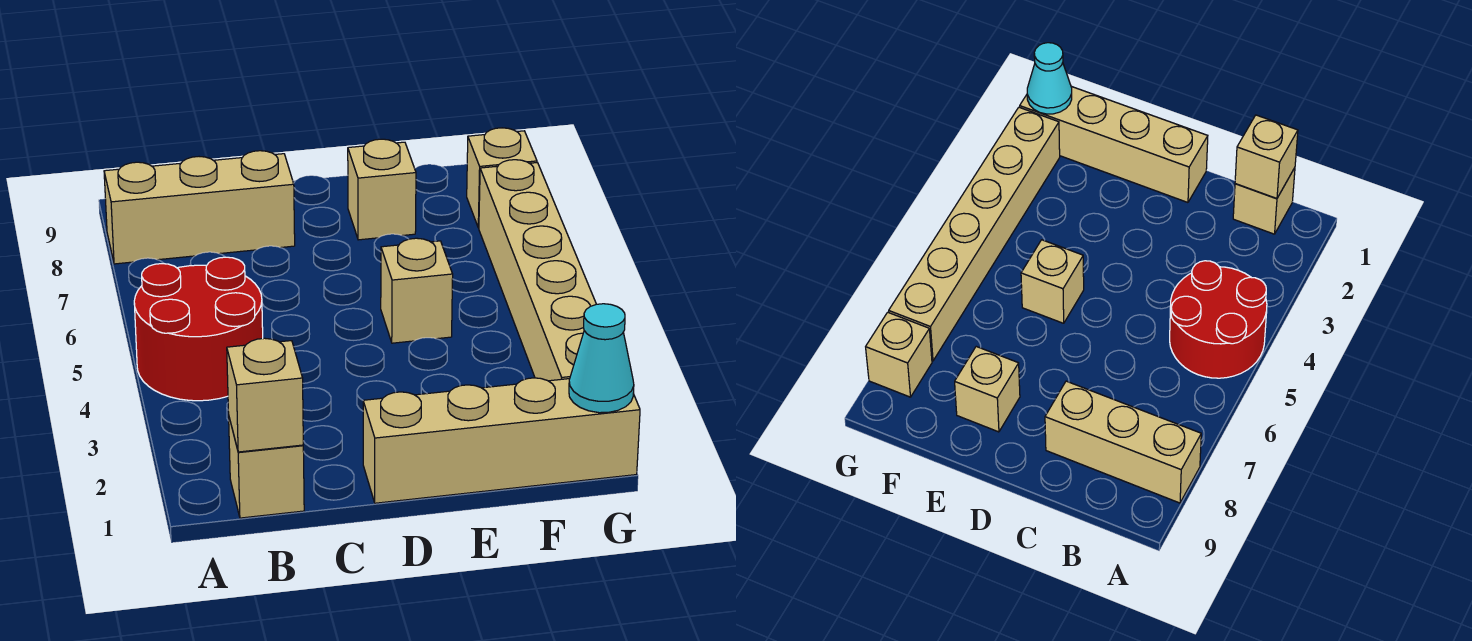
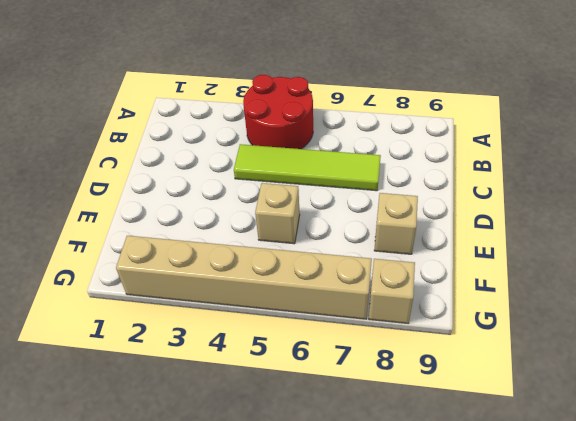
lime 1x4 tile [234,144,381,191] -> none
none -> tan 1x3 brick [104,151,295,264]
none -> tan 1x1 brick [229,418,304,518]

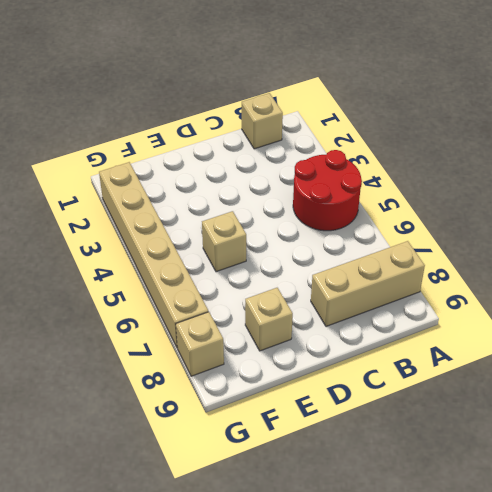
none -> tan 1x4 brick [363,378,640,503]
none -> tan 1x1 brick [227,338,303,452]

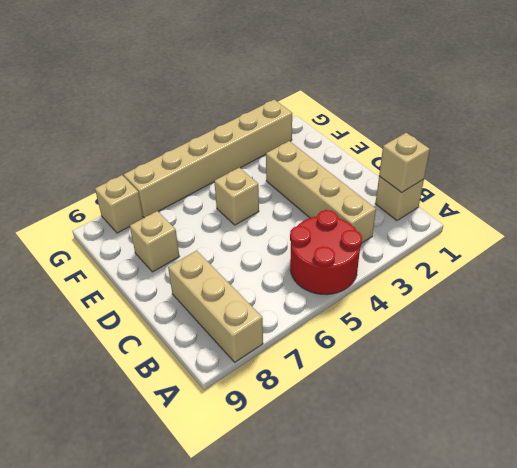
tan 1x4 brick [266,141,376,243] -> tan 1x4 brick moved to [363,378,640,503]
none -> cyan 1x1 cone [569,304,634,413]

